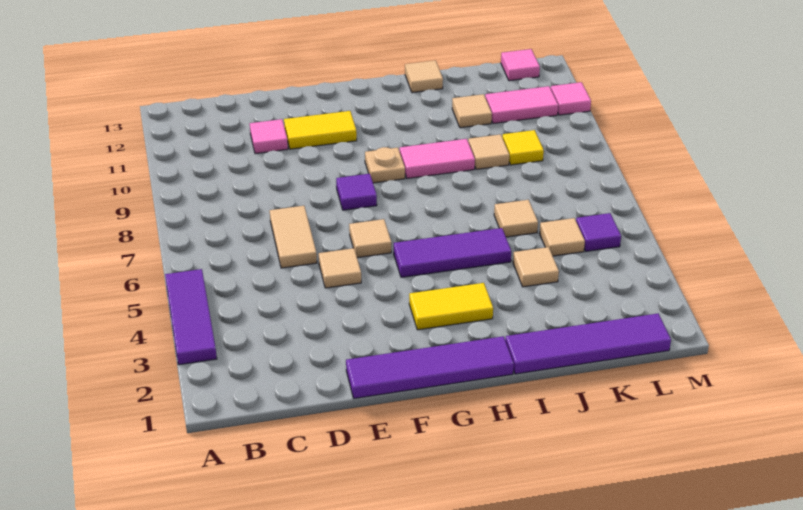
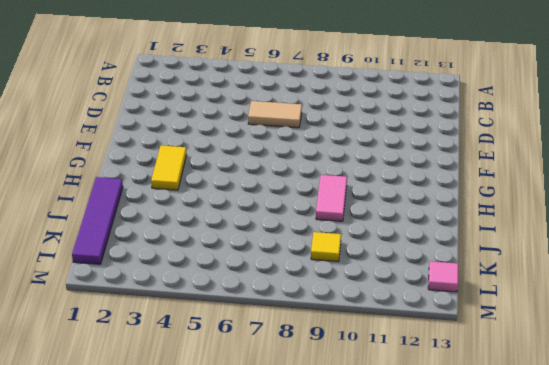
none -> purple 1x3 tile [165,269,217,365]
none -> pink 1x1 tile [250,119,288,154]
none -> purple 1x4 tile [346,336,514,399]

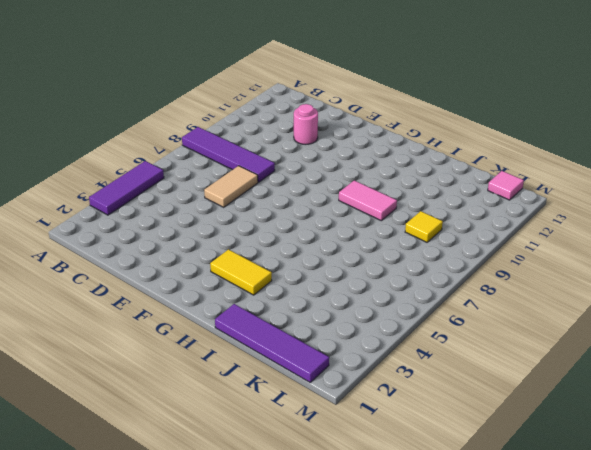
purple 1x4 tile [182,127,275,182] -> purple 1x4 tile moved to [346,336,514,399]
pink 1x1 round brick [294,104,318,145] -> pink 1x1 tile [250,119,288,154]
none -> tan 1x1 tile [319,248,361,288]
none -> yellow 1x2 tile [284,111,357,149]
none -> tan 1x1 tile [349,219,391,258]

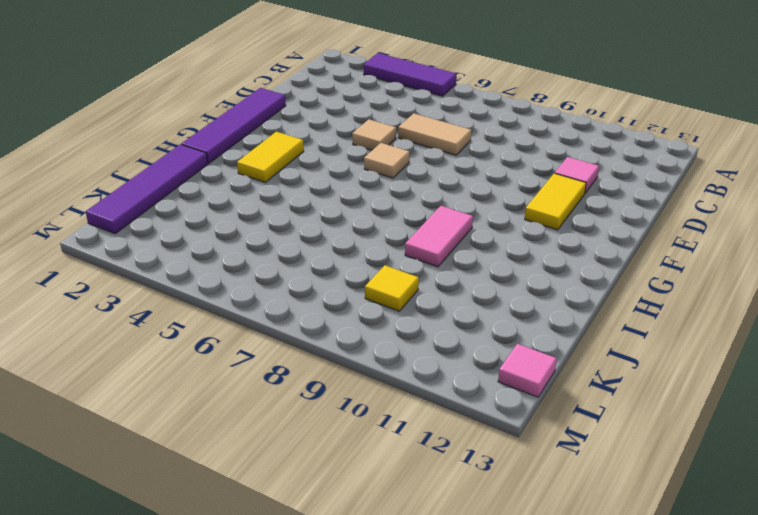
none -> purple 1x1 tile [336,174,377,210]
none -> purple 1x3 tile [394,228,511,277]
none -> tan 1x1 plate [365,147,405,183]

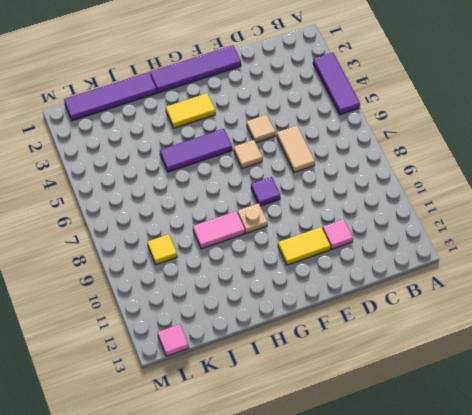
none -> tan 1x1 tile [405,60,443,93]
none -> tan 1x1 tile [513,247,559,287]
none -> tan 1x1 tile [494,200,538,237]

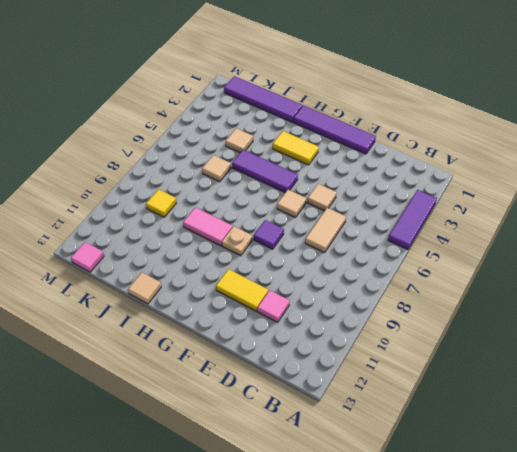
none -> tan 1x1 tile [468,134,509,169]
none -> tan 1x1 tile [452,94,492,128]
none -> tan 1x1 tile [540,218,585,256]

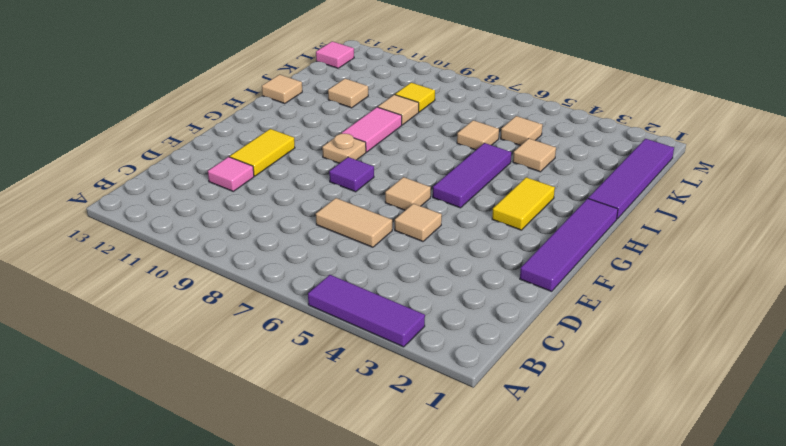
none -> pink 1x2 tile [485,86,558,124]
none -> purple 1x1 tile [576,213,621,251]
none -> pink 1x1 tile [551,82,591,115]

